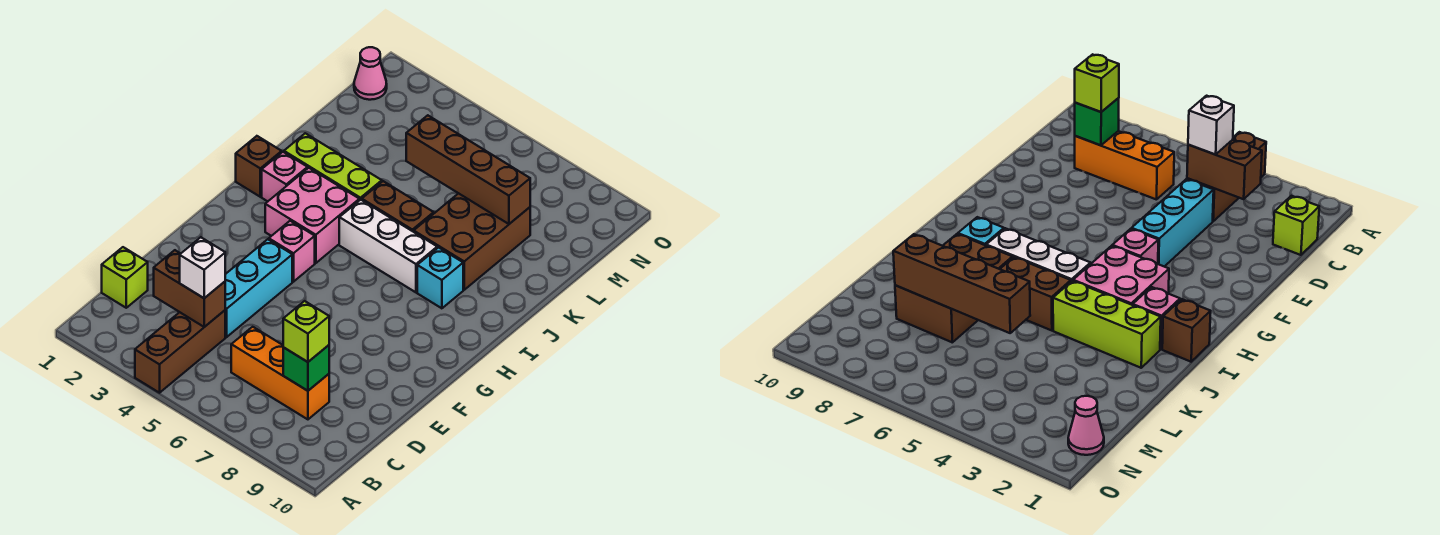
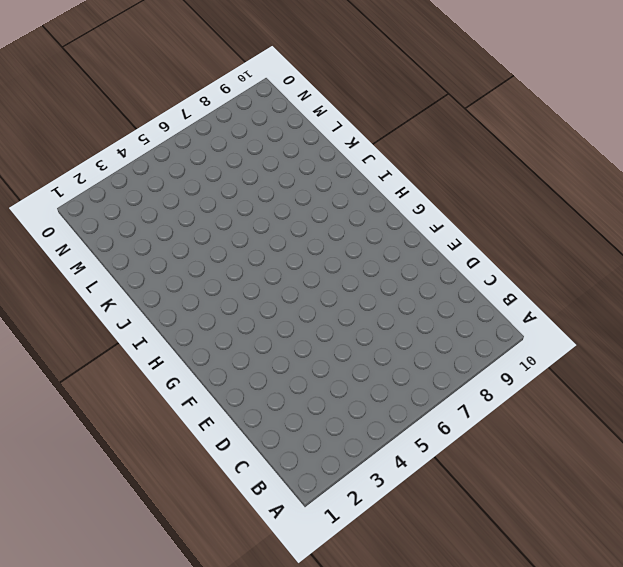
none -> brown 1x3 brick [135,310,225,393]
none -> lime 1x1 brick [102,247,148,308]
none -> orange 1x3 brick [231,327,329,419]

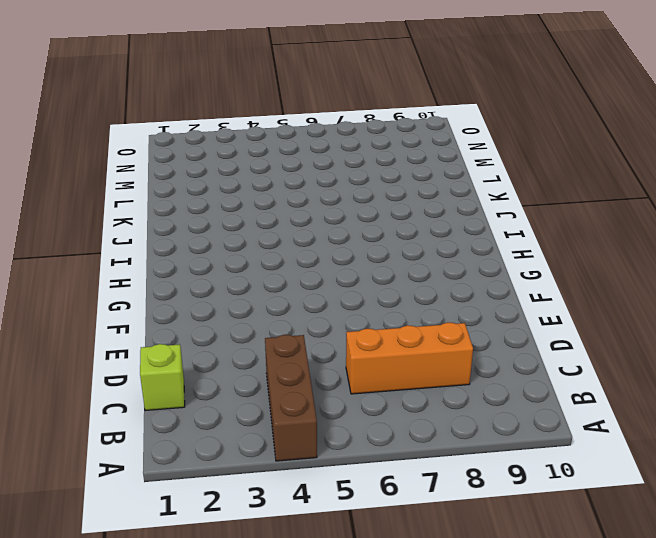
none -> cyan 1x3 brick [225,239,292,337]
none -> pink 1x1 brick [269,221,315,282]
none -> pink 2x2 brick [265,168,359,263]

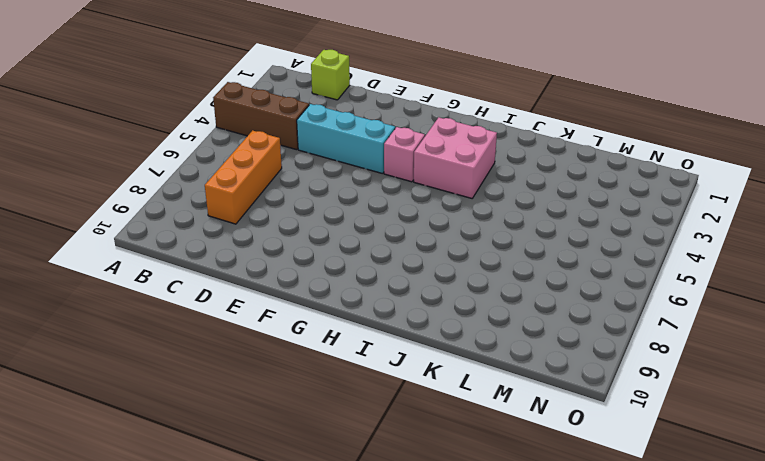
none -> brown 1x1 brick [236,136,282,197]
none -> pink 1x1 brick [262,152,308,201]
none -> white 1x3 brick [339,200,437,292]

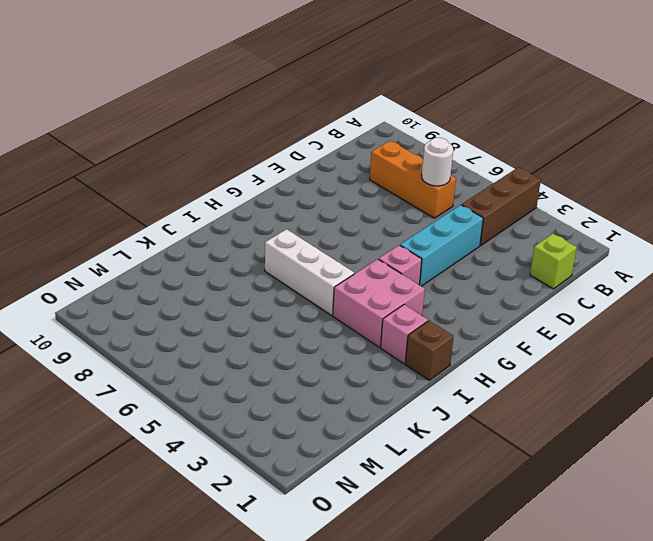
white 1x1 round brick [422,138,453,186] -> none
none -> cyan 1x1 brick [417,248,463,308]
none -> lime 1x3 brick [284,133,382,200]
none -> brown 1x2 brick [362,181,434,232]

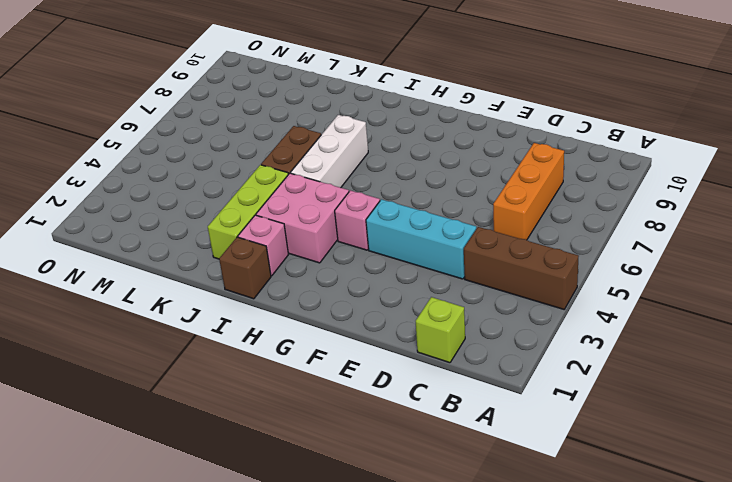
none -> cyan 1x1 brick [417,248,463,308]
none -> brown 2x3 brick [414,193,530,290]
none -> pink 1x1 cone [354,47,387,100]

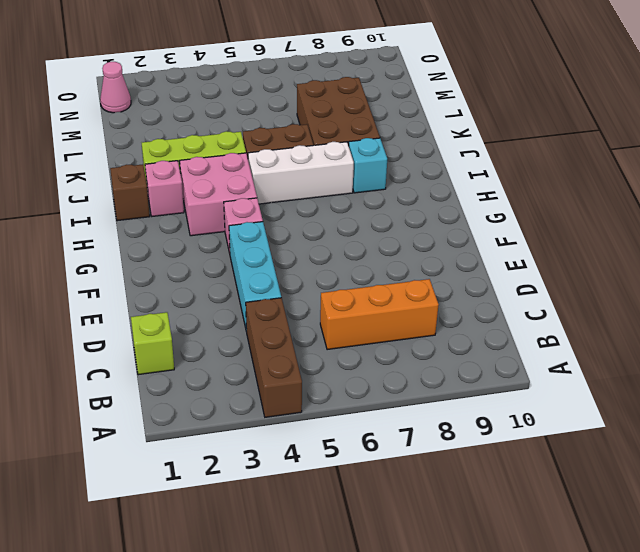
none -> brown 1x2 brick [154,250,225,327]
none -> green 1x1 brick [283,345,329,391]
none -> brown 1x4 brick [406,115,530,224]

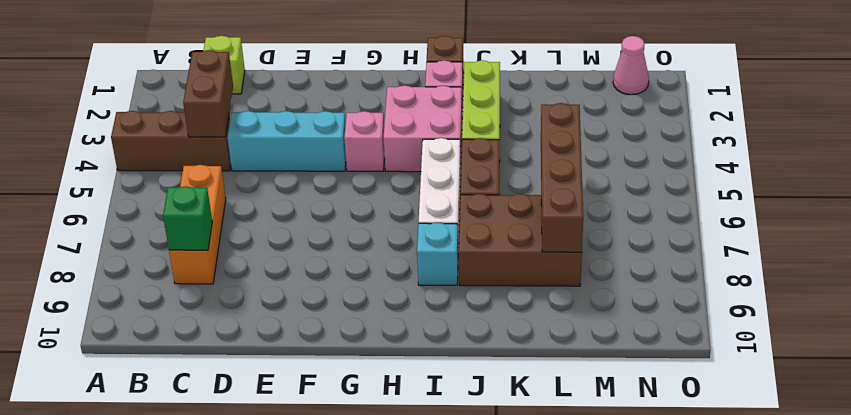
none -> white 1x1 brick [180,237,225,298]
none -> lime 1x1 brick [283,301,329,362]

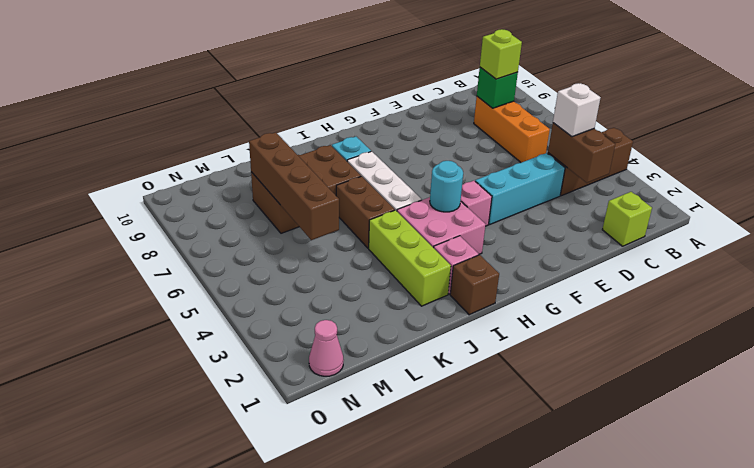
cyan 1x1 round brick [430,161,463,212] -> none

